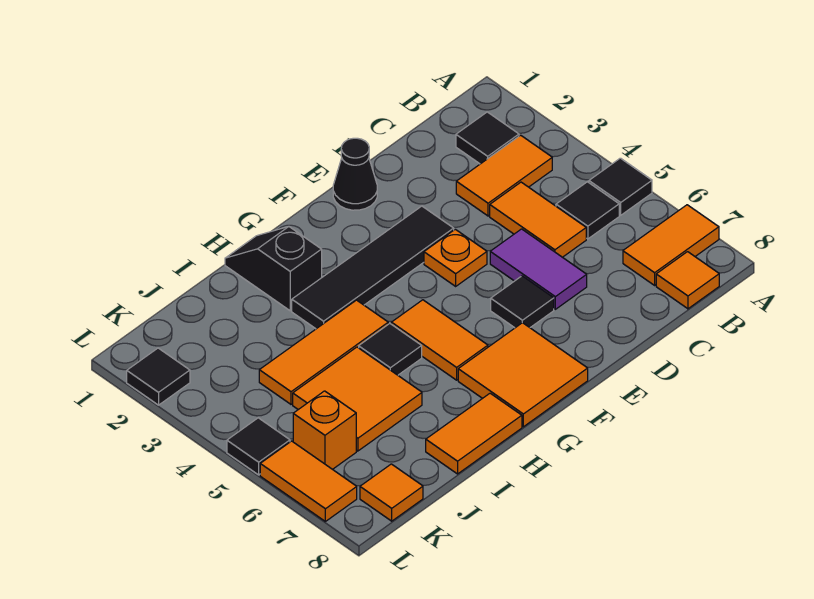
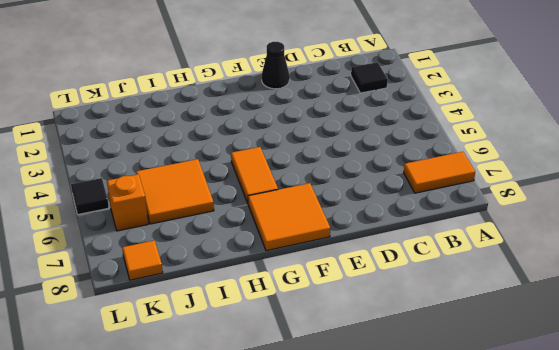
none -> black 1x1 tile [589,158,652,215]
none -> orange 1x2 tile [456,135,552,216]
none -> black 1x1 tile [556,182,619,239]

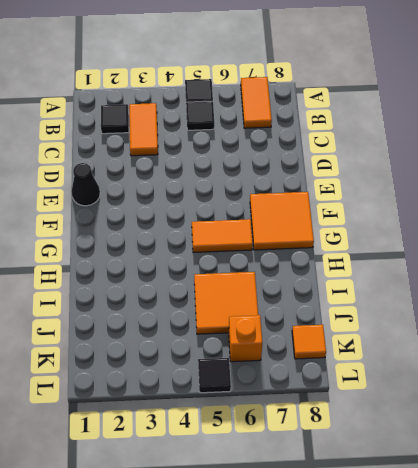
none -> orange 1x1 tile [656,252,719,309]
none -> orange 1x2 tile [490,182,586,257]
none -> purple 1x2 tile [490,229,587,309]

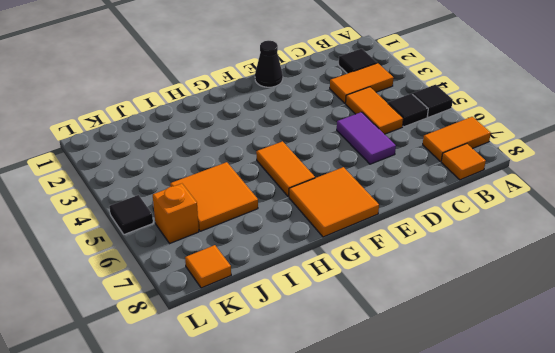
none -> black 1x4 tile [292,206,454,329]
none -> orange 1x1 plate [424,229,487,286]
none -> black 1x1 tile [491,276,554,328]

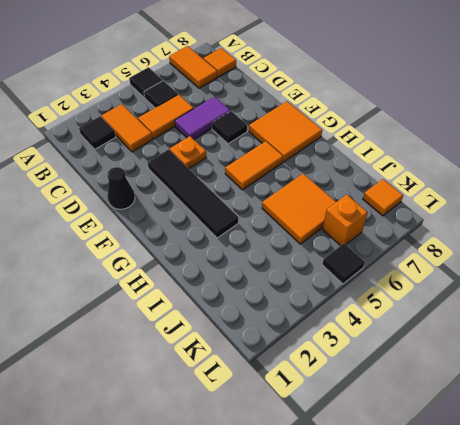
none -> black 1x2 slope [225,227,322,311]
none -> orange 1x3 tile [259,300,388,404]
none -> black 1x1 tile [359,324,422,375]

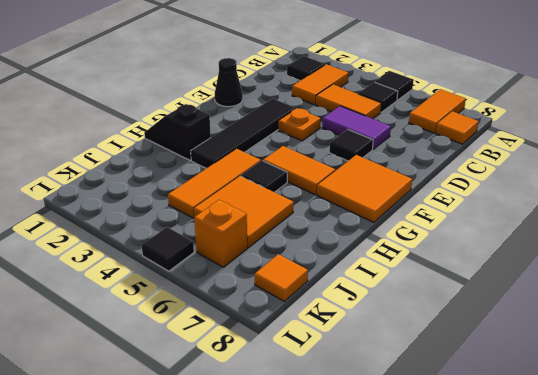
none -> orange 1x2 tile [426,393,522,474]
none -> black 1x1 tile [127,348,190,405]
none -> orange 1x2 tile [260,441,357,521]

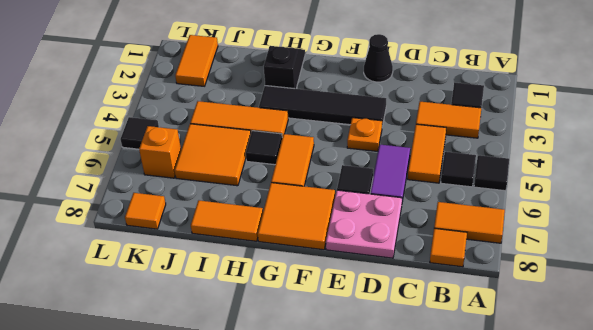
pink 2x2 plate [326,190,402,258] -> none
orange 1x2 tile [175,35,218,86] -> orange 1x2 tile moved to [260,441,357,521]
none -> black 1x1 tile [127,348,190,405]

